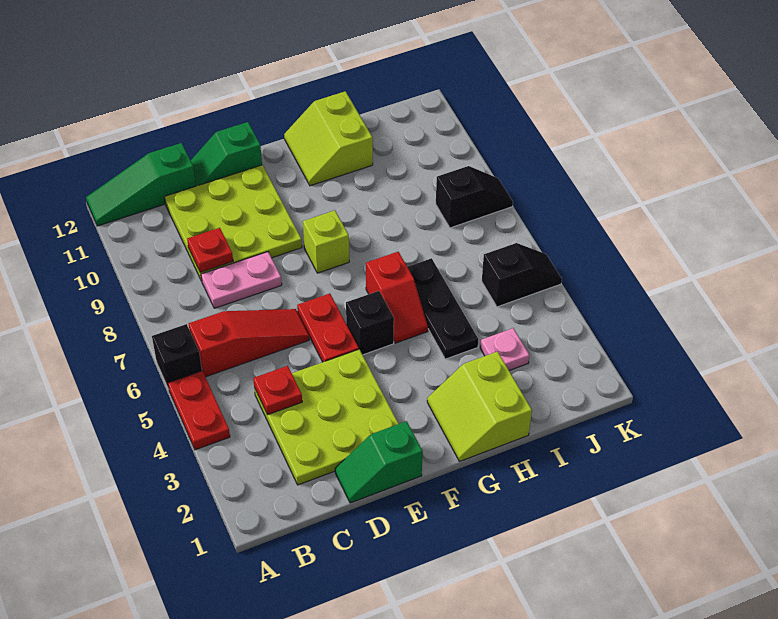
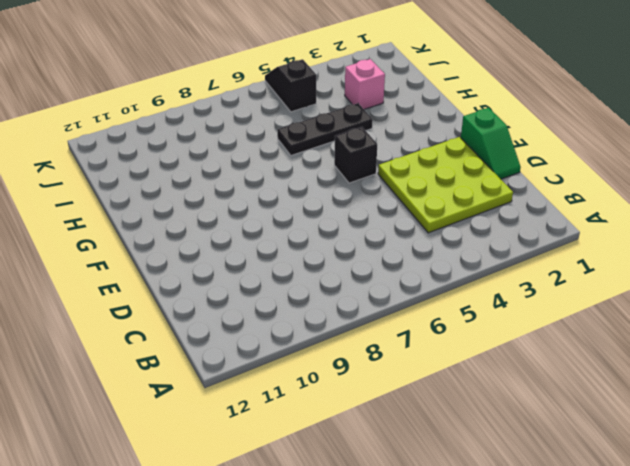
pink 1x1 brick [345,59,385,109] -> pink 1x1 plate [480,328,530,370]
none -> red 1x2 plate [168,371,230,450]
none -> black 1x1 brick [152,324,202,389]
none -> green 1x3 slope [86,143,196,226]

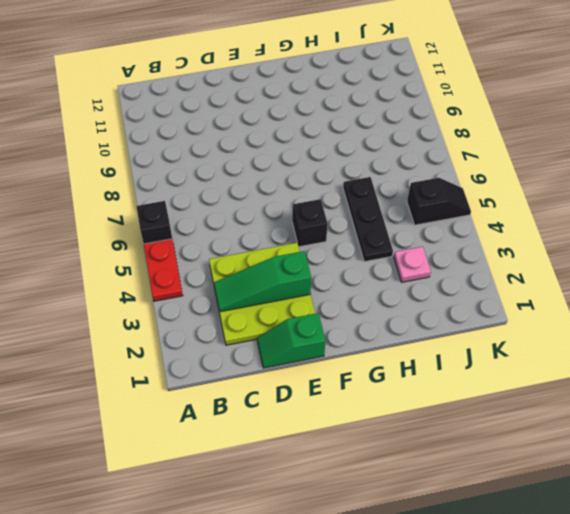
green 1x3 slope [214,251,311,312] -> green 1x3 slope moved to [86,143,196,226]
none -> red 1x3 slope [189,309,309,377]
none -> pink 1x2 plate [201,252,282,308]
none -> lime 3x3 plate [164,165,302,281]

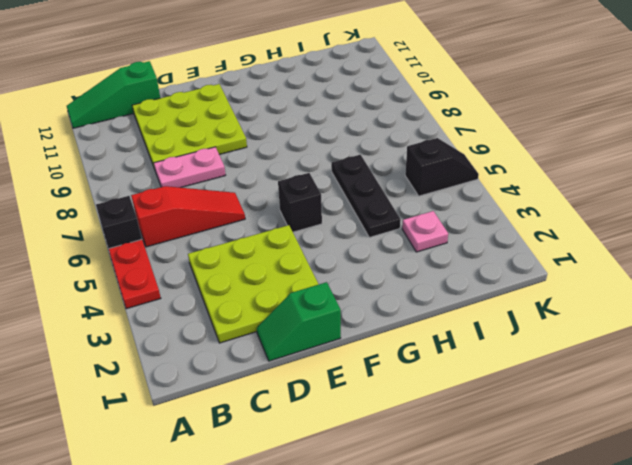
none -> green 1x2 slope [191,122,262,186]
none -> red 1x2 plate [297,294,359,362]
none -> lime 1x1 brick [303,210,349,273]

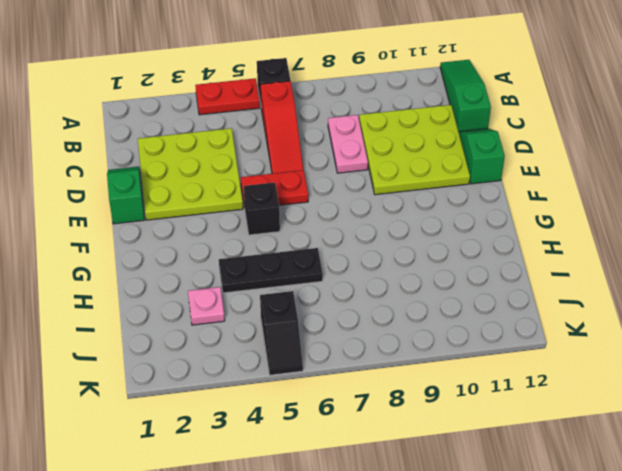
none -> lime 1x1 brick [303,210,349,273]
none -> lime 2x2 slope [427,352,532,461]
none -> red 1x2 slope [366,252,428,343]

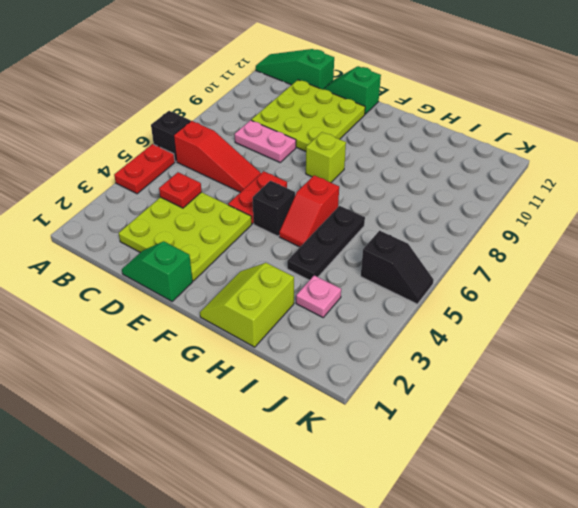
none -> lime 2x2 slope [284,91,373,186]
none -> black 1x2 slope [436,166,513,228]
none -> red 1x1 plate [187,228,233,272]

